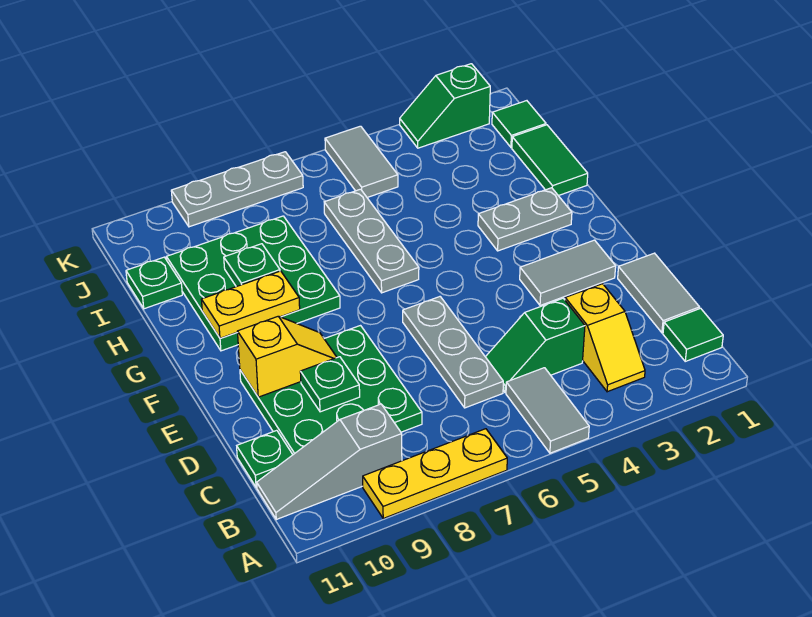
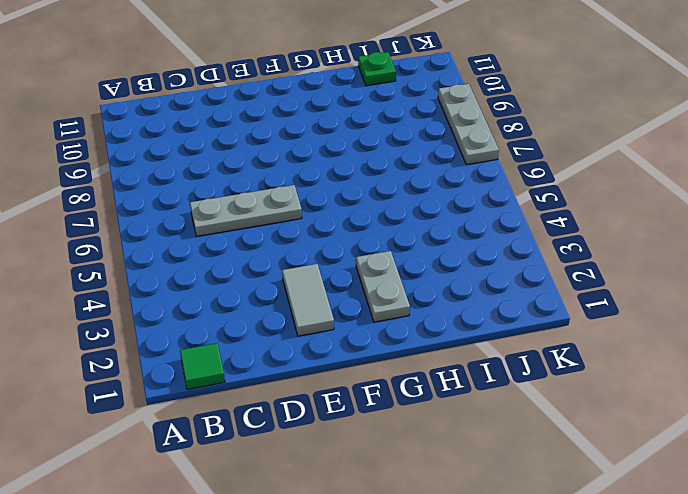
none -> grey 1x2 tile [506,368,589,453]
none -> yellow 1x3 plate [363,429,507,518]
none -> yellow 1x2 slope [565,284,645,392]

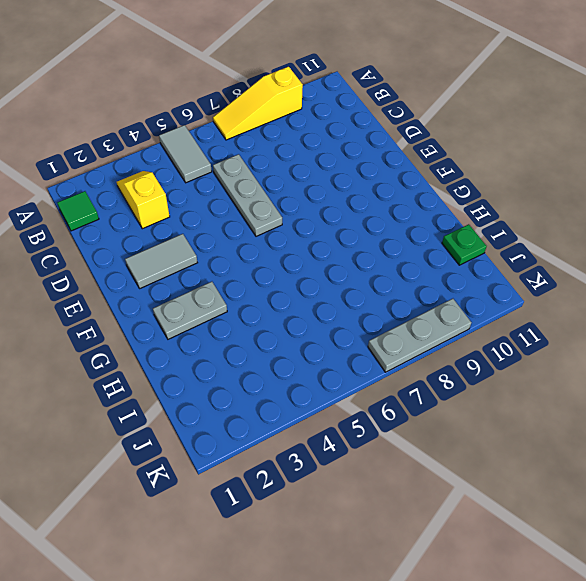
yellow 1x3 slope [213,67,303,140] -> yellow 1x3 plate [363,429,507,518]
none -> grey 1x3 slope [257,404,402,519]
none -> grey 1x2 tile [618,253,700,333]
none -> green 1x2 slope [486,298,585,393]

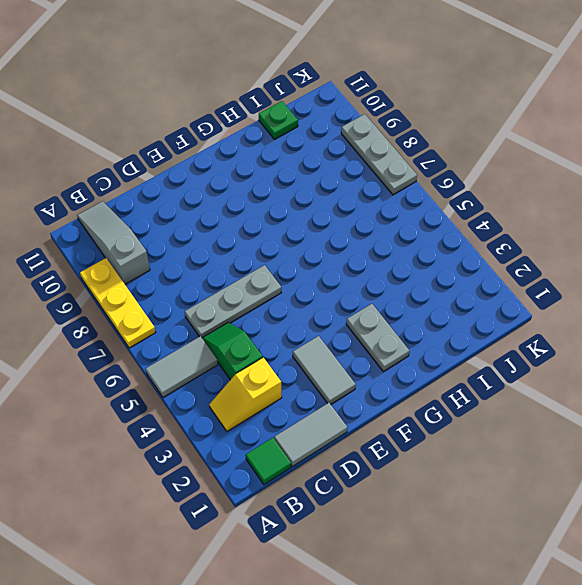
none -> green 3x3 plate [240,326,422,454]
none -> green 1x1 plate [237,430,293,487]
none -> grey 1x3 plate [324,189,419,293]

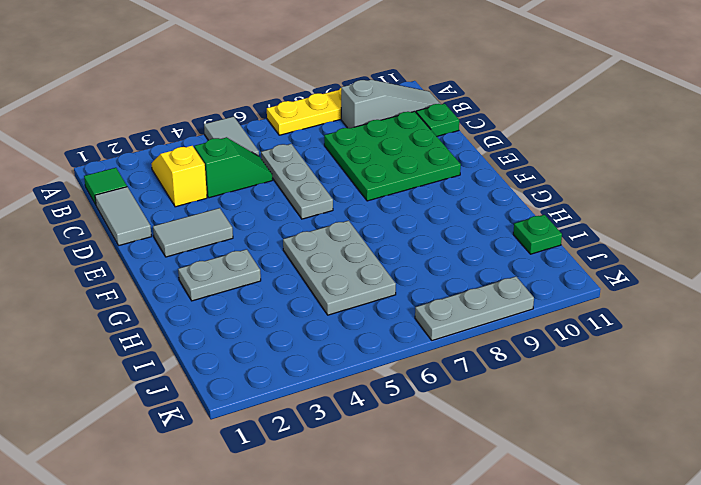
grey 2x3 plate [283,221,396,315] -> grey 1x3 plate [324,189,419,293]
none -> green 3x3 plate [167,216,340,351]
none -> green 1x2 tile [512,125,588,196]
none -> green 1x1 tile [492,101,546,147]

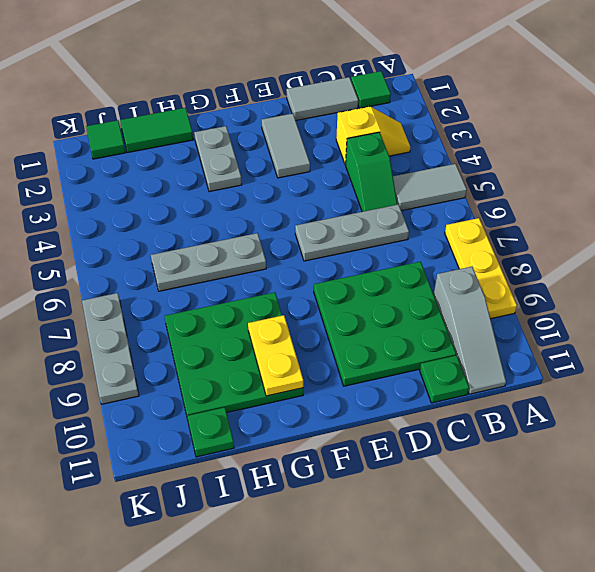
none -> grey 1x2 tile [325,126,398,198]
none -> green 1x2 slope [400,64,490,148]
none -> green 1x1 plate [300,357,360,412]

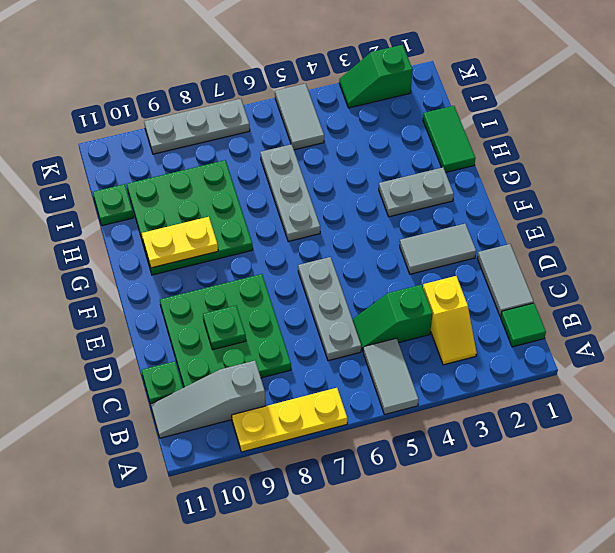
none -> green 1x1 tile [492,101,546,147]
none -> yellow 1x2 slope [237,316,337,397]
none -> green 1x1 plate [224,244,280,287]

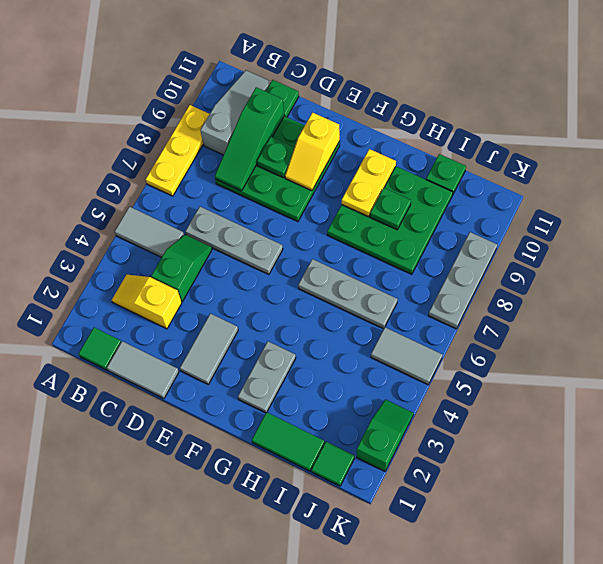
green 1x3 slope [215,87,284,191] -> none

